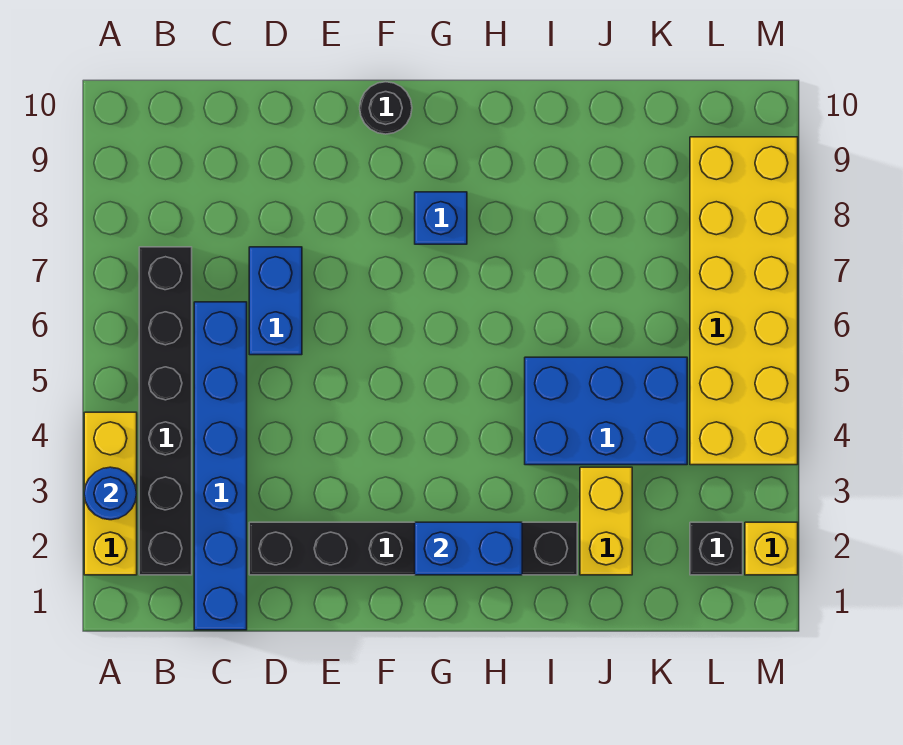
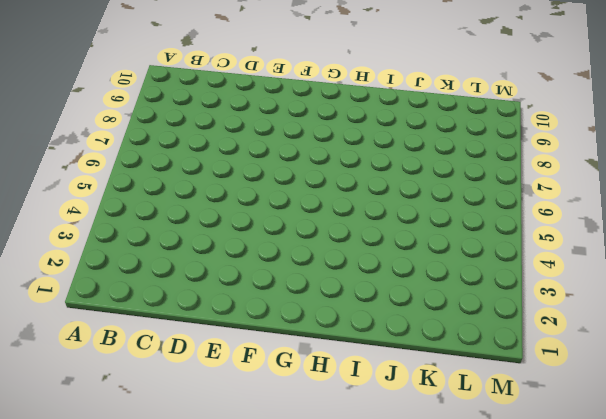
none -> yellow 1x3 brick [84,412,137,575]
none -> black 1x6 brick [139,247,192,575]
none -> blue 1x6 brick [194,302,247,630]

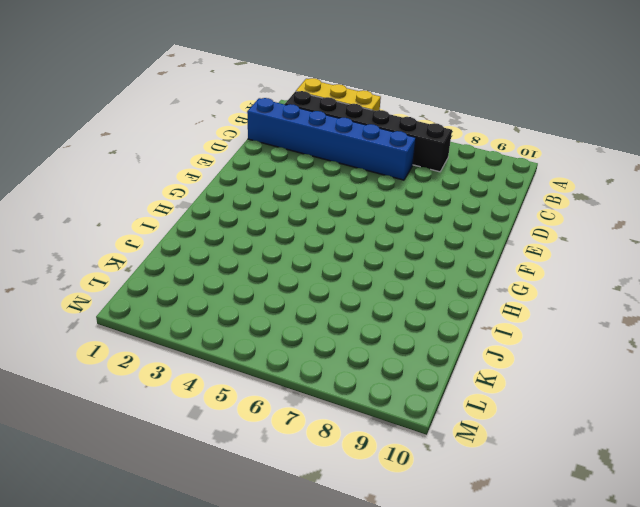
none -> black 1x6 brick [249,522,577,575]
none -> blue 1x2 brick [249,247,302,355]
none -> black 1x1 round brick [360,82,412,134]

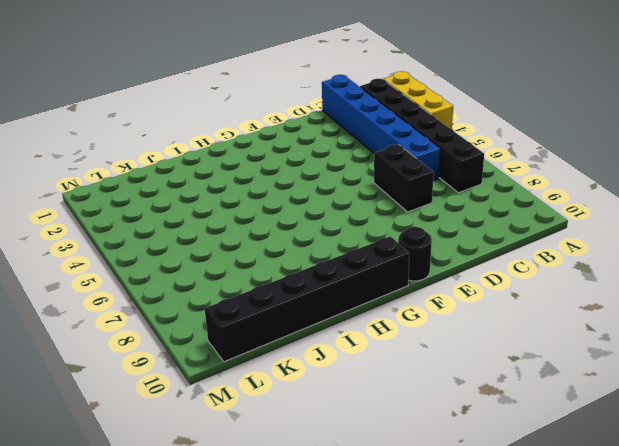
black 1x2 brick [374,144,434,212] -> blue 1x2 brick [249,247,302,355]
black 1x6 brick [205,236,409,362] -> black 1x6 brick moved to [249,522,577,575]
none -> blue 1x1 brick [415,192,467,244]
none -> blue 2x3 brick [525,357,687,465]
none -> yellow 1x2 brick [580,467,632,575]

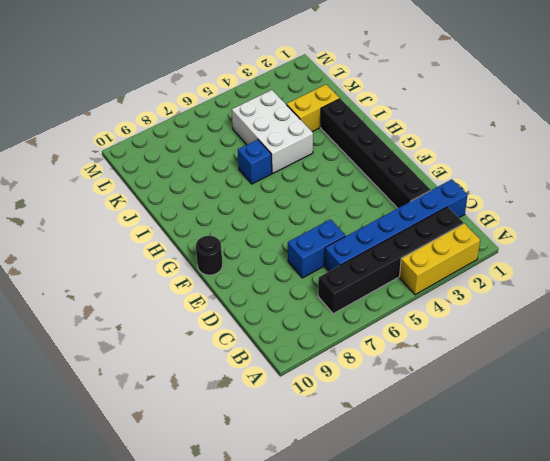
white 2x3 brick [232,90,313,173] -> blue 2x3 brick [525,357,687,465]
blue 1x1 brick [238,140,272,184] -> blue 1x1 brick moved to [415,192,467,244]
none -> black 1x1 brick [690,522,743,575]
none -> yellow 2x6 brick [690,137,798,465]
none -> yellow 1x1 brick [745,522,798,575]

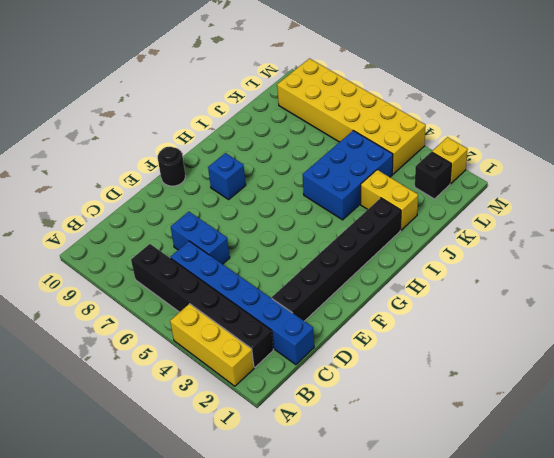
none -> blue 1x1 round brick [84,467,137,520]
none -> blue 1x2 brick [415,522,522,575]

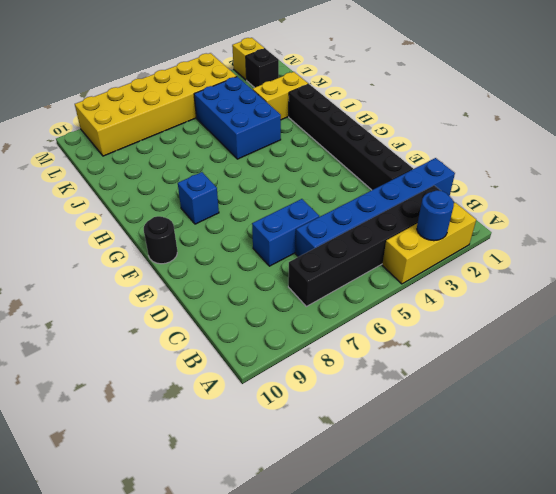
none -> blue 1x2 brick [415,522,522,575]

